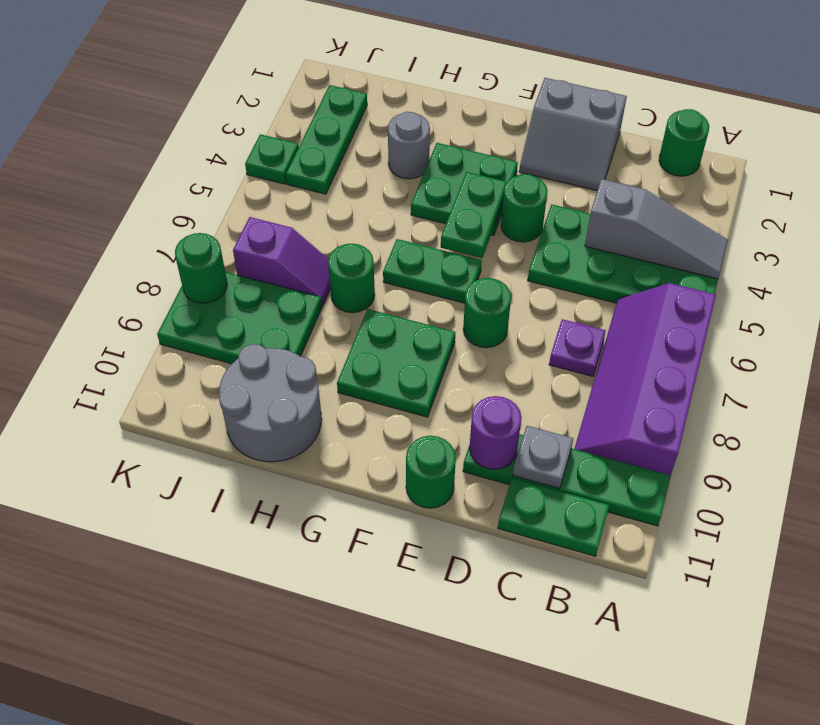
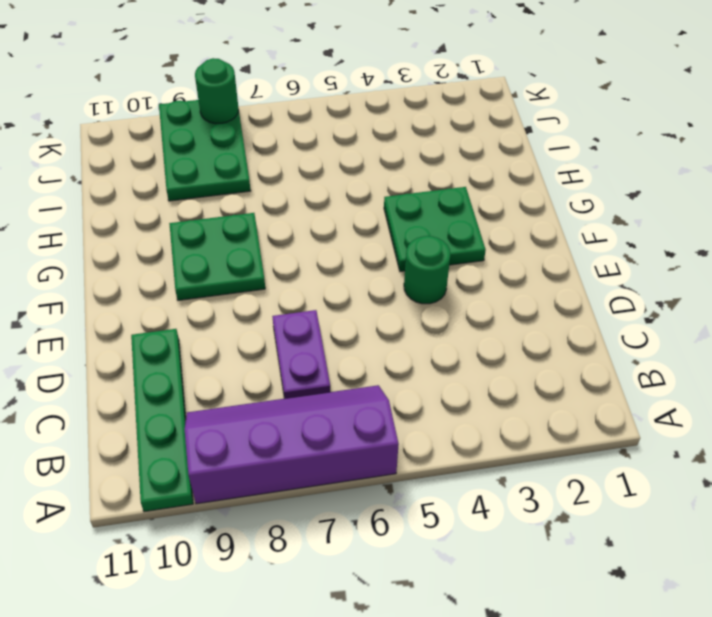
purple 1x2 plate [272,310,331,398] -> purple 1x1 plate [549,319,606,376]
none -> green 2x4 plate [528,204,718,303]
none -> green 1x1 round brick [659,109,709,176]
none -> green 1x2 plate [498,478,609,556]

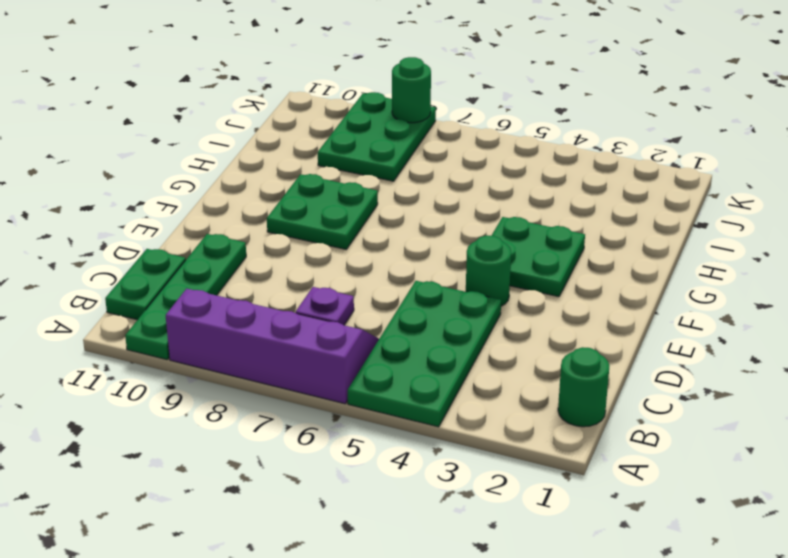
none -> grey 2x2 slope [519,78,627,190]
none -> green 1x1 round brick [463,278,511,348]
none -> green 1x1 round brick [406,436,456,508]

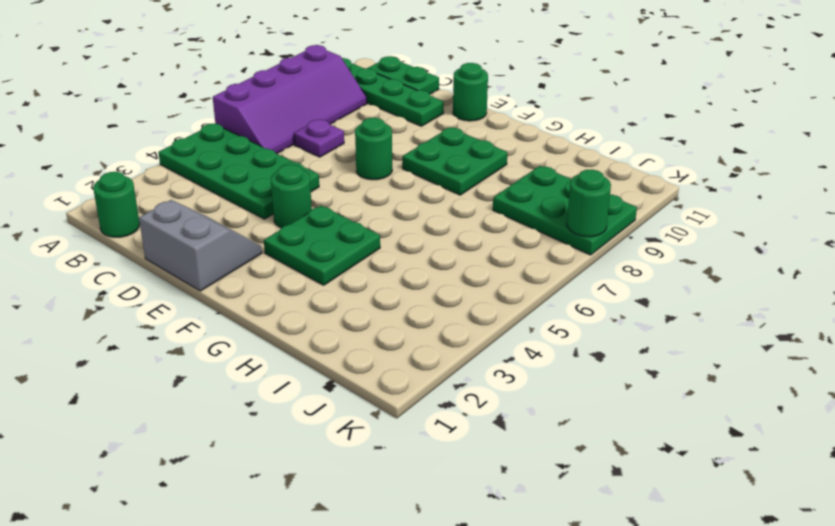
none -> green 1x2 plate [383,239,482,303]
none -> grey 1x1 round brick [388,112,430,179]
none -> green 1x1 round brick [328,244,375,313]

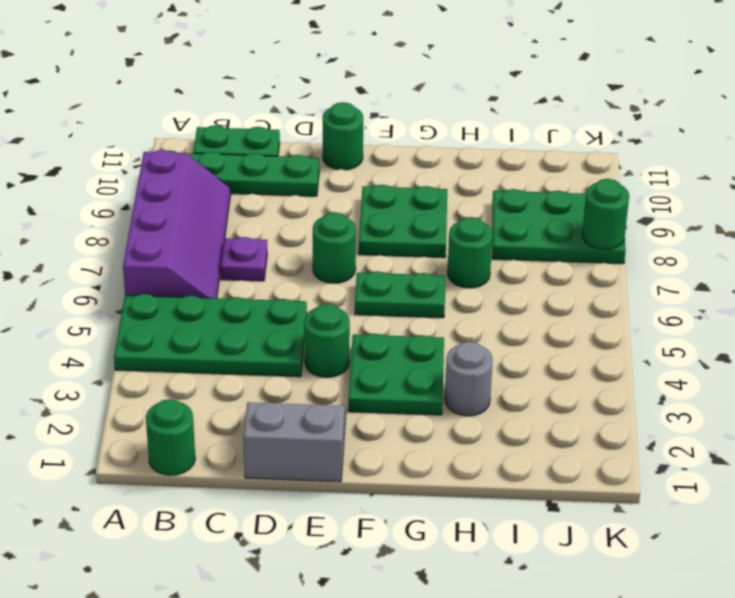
none -> grey 2x2 round brick [219,344,322,462]
none -> purple 1x2 slope [233,217,330,306]
none -> green 1x3 plate [286,85,367,194]

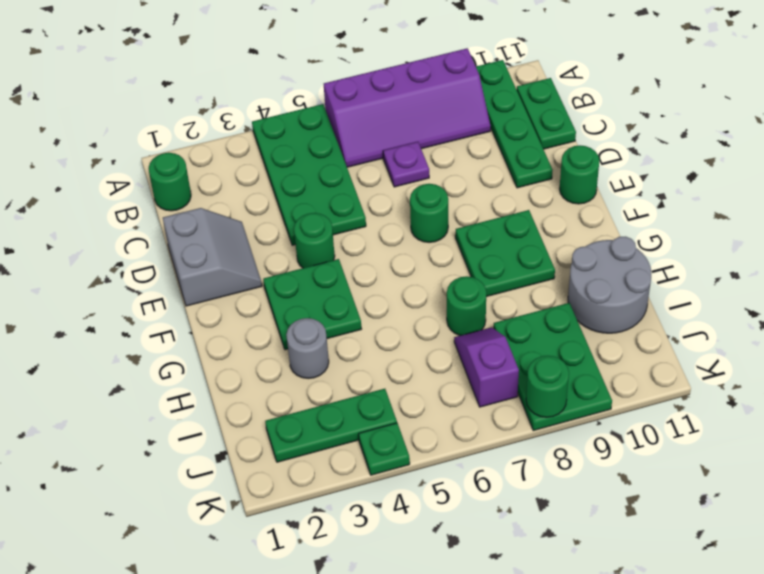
none -> green 1x2 plate [383,239,482,303]
none -> grey 1x3 slope [585,179,728,279]
none -> grey 1x1 plate [513,426,573,489]

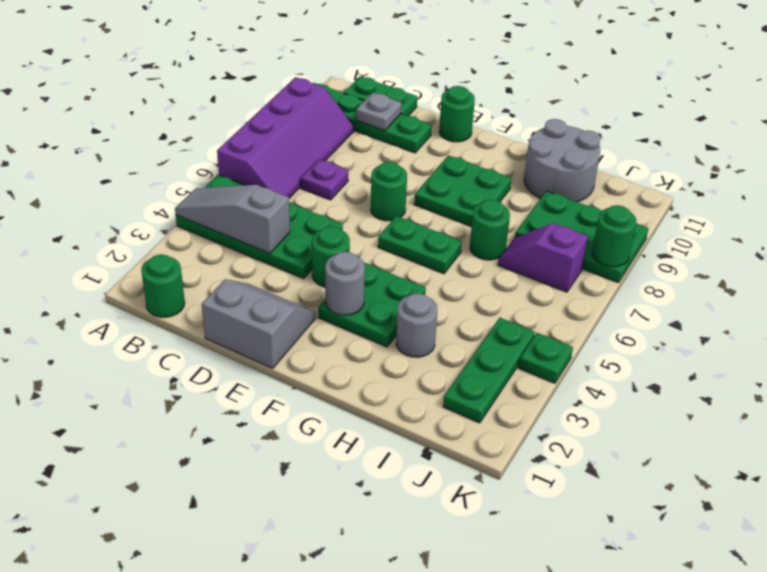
grey 1x1 round brick [325,252,365,315] -> none
none -> purple 1x1 round brick [469,396,522,469]
none -> green 1x2 plate [441,172,507,258]

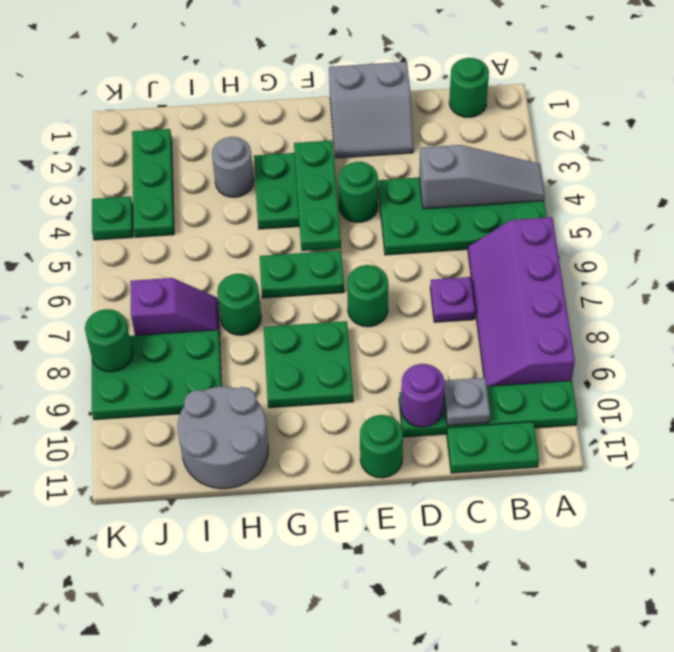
green 1x3 plate [294,140,341,251] -> green 1x2 plate [441,172,507,258]

